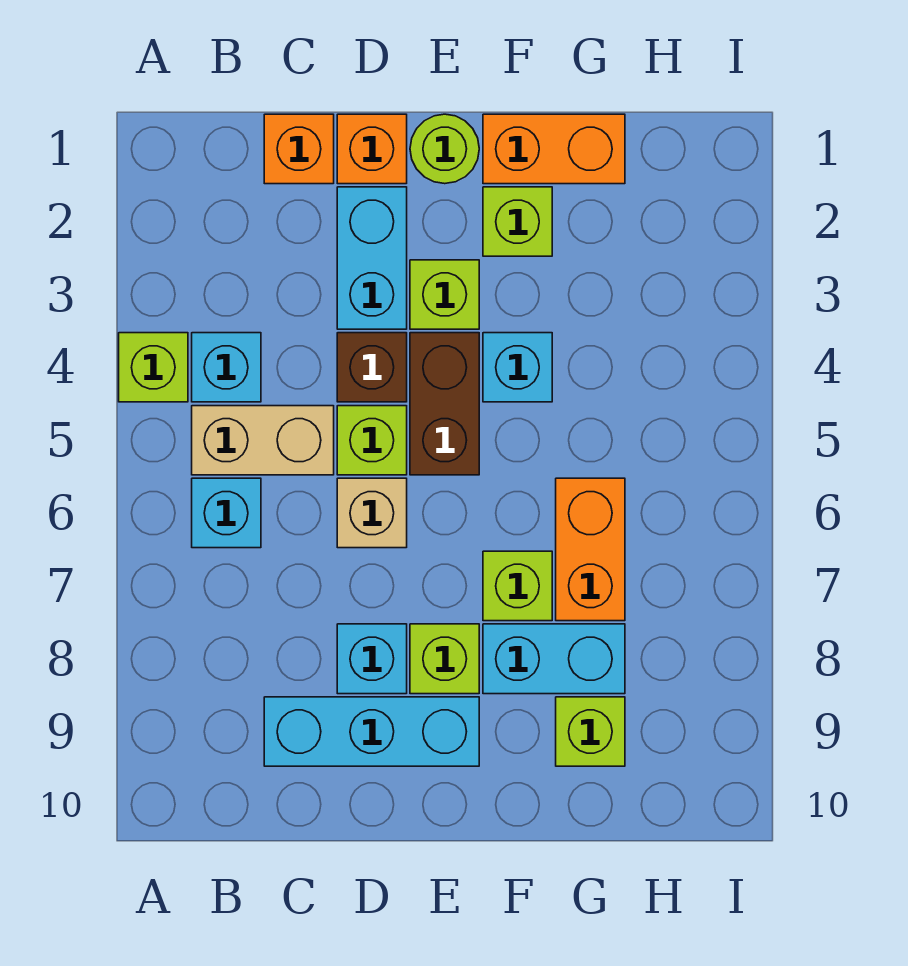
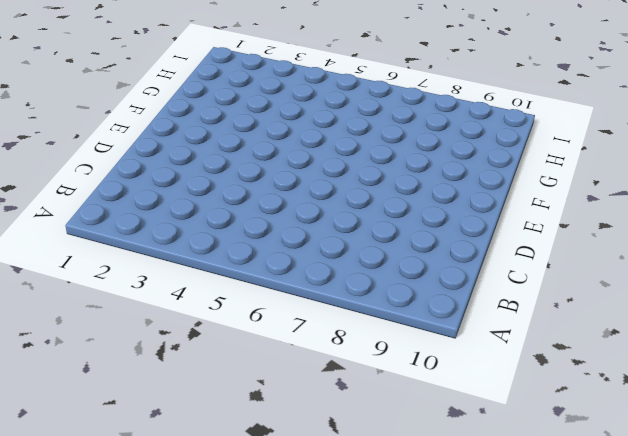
none -> lime 1x1 brick [119,333,188,402]
none -> cyan 1x1 brick [192,333,261,402]
none -> tan 1x2 brick [192,406,334,475]

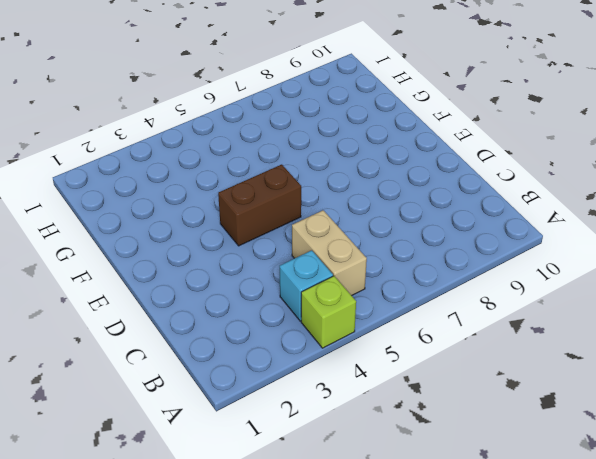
none -> cyan 1x1 brick [192,478,261,548]
none -> orange 1x1 brick [264,114,334,184]
none -> cyan 1x3 brick [264,697,479,766]

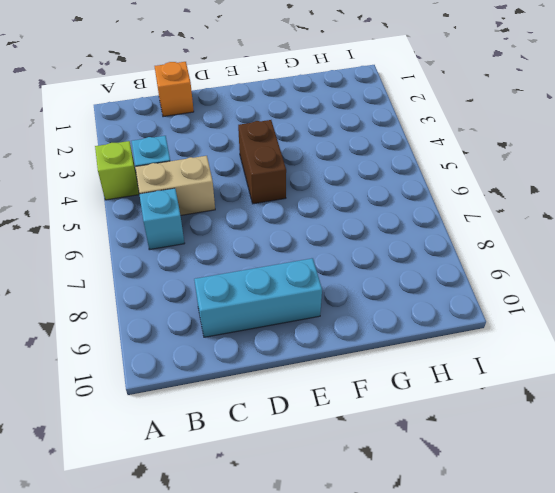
none -> orange 1x1 brick [337,114,407,184]
none -> cyan 1x2 brick [337,187,407,329]
none -> brown 1x1 brick [337,333,407,402]

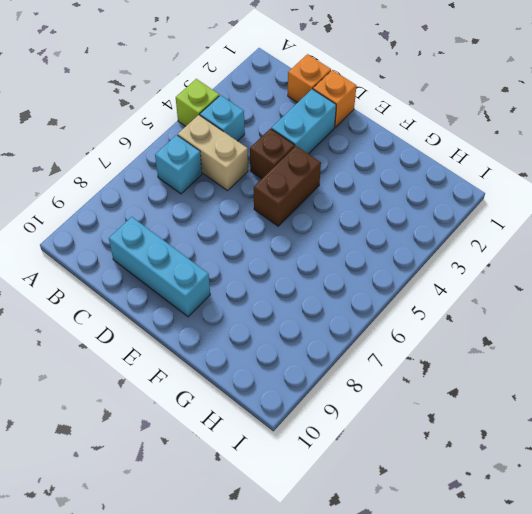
none -> lime 1x1 brick [337,406,407,475]
none -> tan 1x1 brick [337,478,407,548]
none -> cyan 1x1 brick [337,624,407,694]

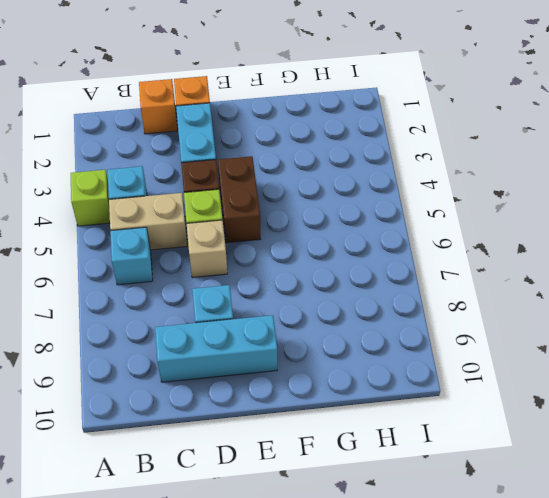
none -> lime 1x1 round brick [410,114,479,184]
none -> lime 1x1 brick [410,260,479,329]
none -> lime 1x1 brick [410,624,479,694]

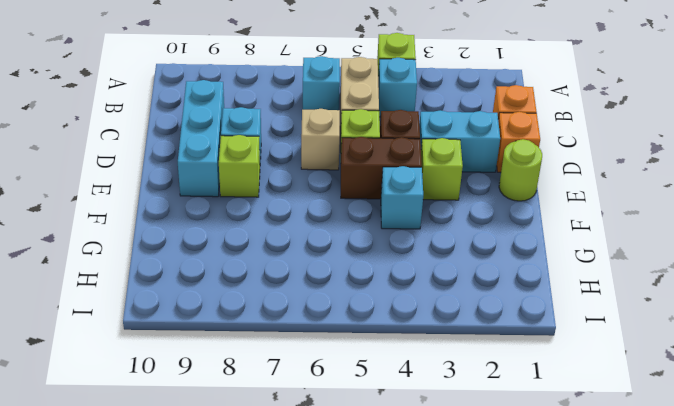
none -> orange 1x2 brick [483,114,625,184]
none -> lime 1x1 brick [483,187,552,256]
none -> lime 1x1 brick [483,551,552,621]

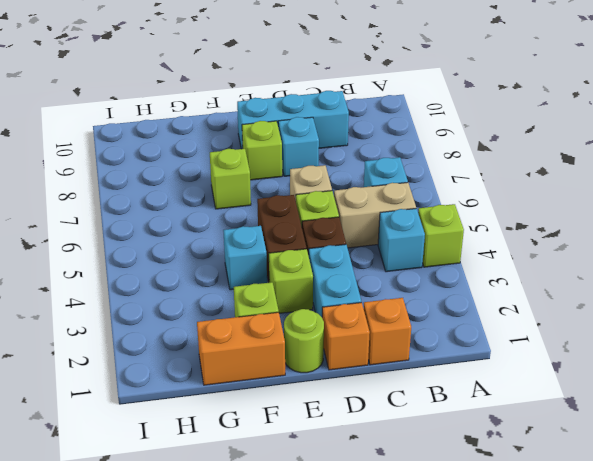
none -> cyan 1x2 brick [483,624,625,694]
none -> orange 1x2 brick [556,478,625,621]
none -> lime 1x1 brick [556,697,625,766]

